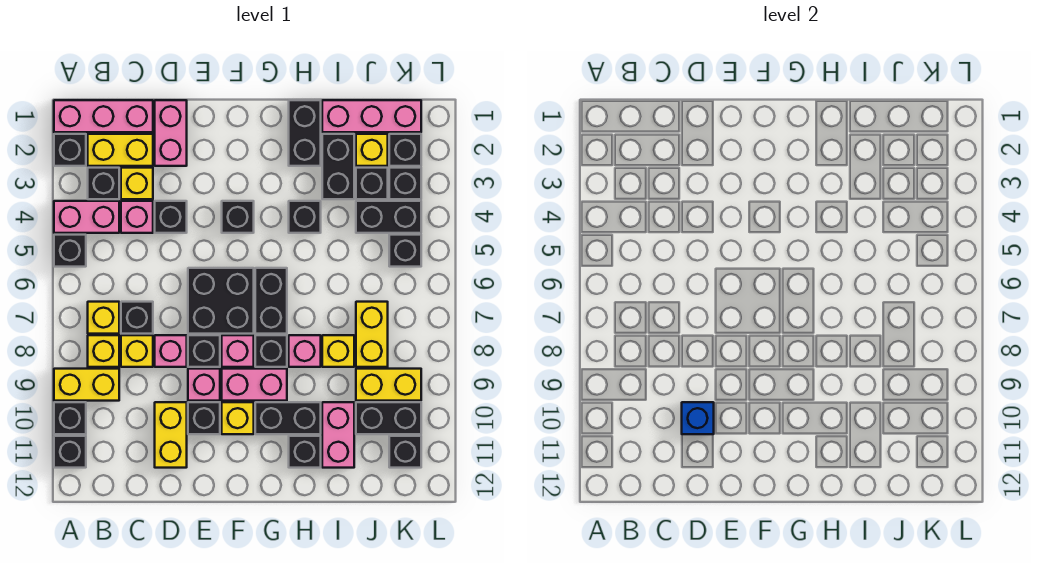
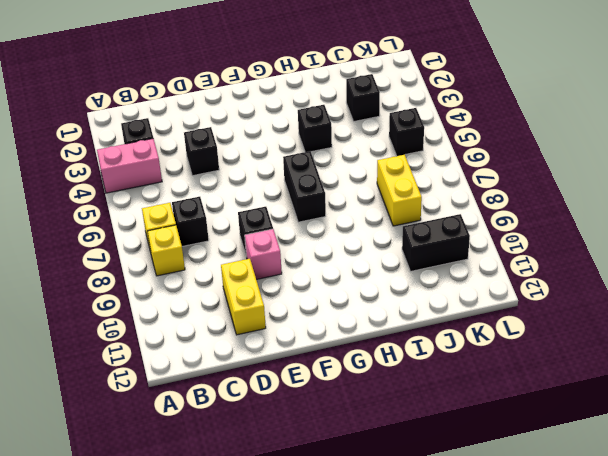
none -> pink 1x3 brick [54,100,153,132]
none -> black 1x1 brick [54,134,86,166]
none -> black 1x1 brick [54,235,86,267]
none -> yellow 1x2 brick [54,369,119,401]

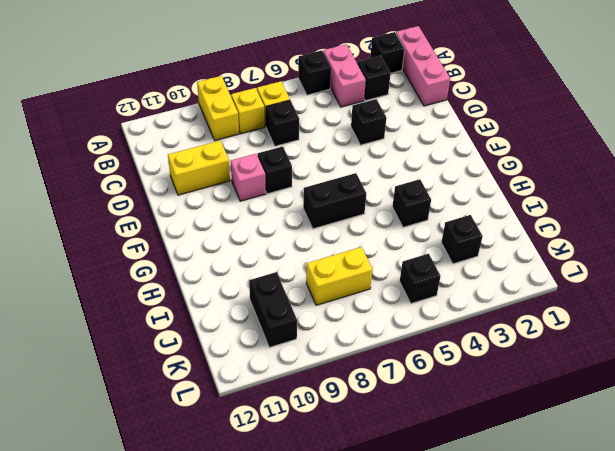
none -> black 1x1 brick [54,402,86,434]
none -> black 1x1 brick [54,436,86,468]
none -> yellow 1x2 brick [88,134,153,166]
none -> yellow 1x1 brick [121,168,153,199]

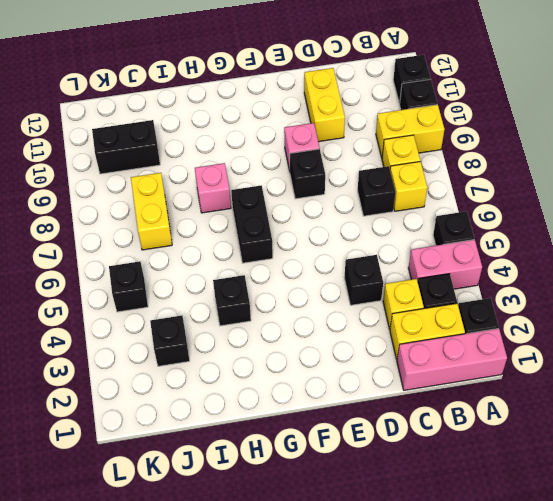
none -> pink 1x1 brick [121,201,153,233]
none -> yellow 1x1 brick [121,335,153,367]
none -> pink 1x2 brick [155,100,187,166]
none -> pink 1x1 brick [155,335,187,367]

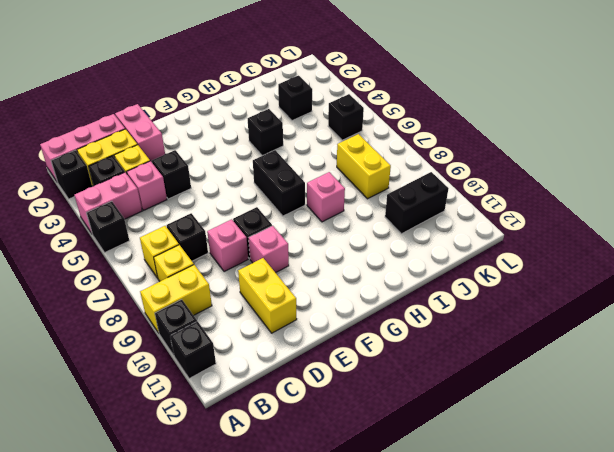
none -> yellow 1x1 brick [121,335,153,367]
none -> black 2x2 brick [188,268,254,334]
none -> black 1x1 brick [188,402,220,434]
none -> black 1x1 brick [222,201,254,233]

